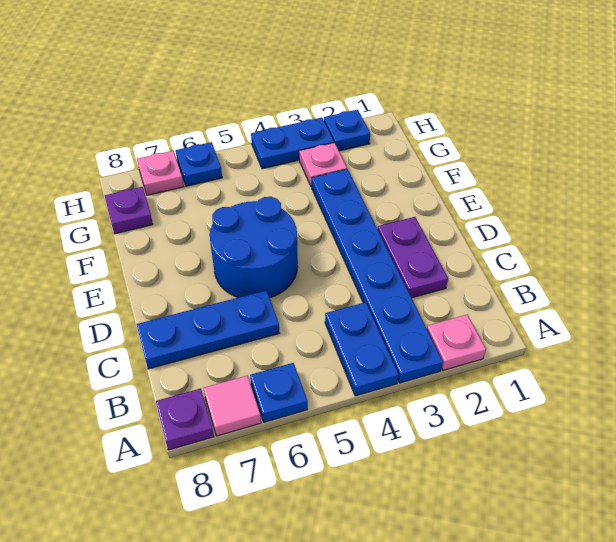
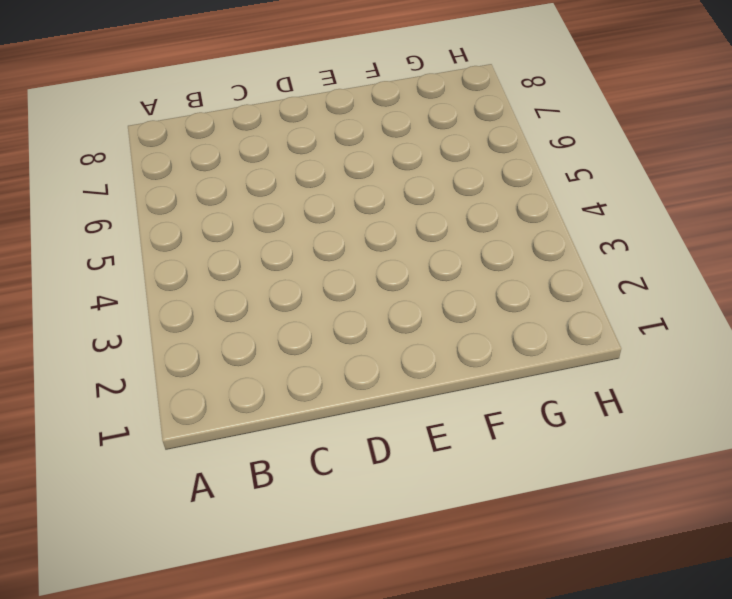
none -> pink 1x1 plate [427,314,486,370]
none -> blue 1x6 plate [312,169,443,383]
none -> blue 1x2 plate [325,302,399,396]

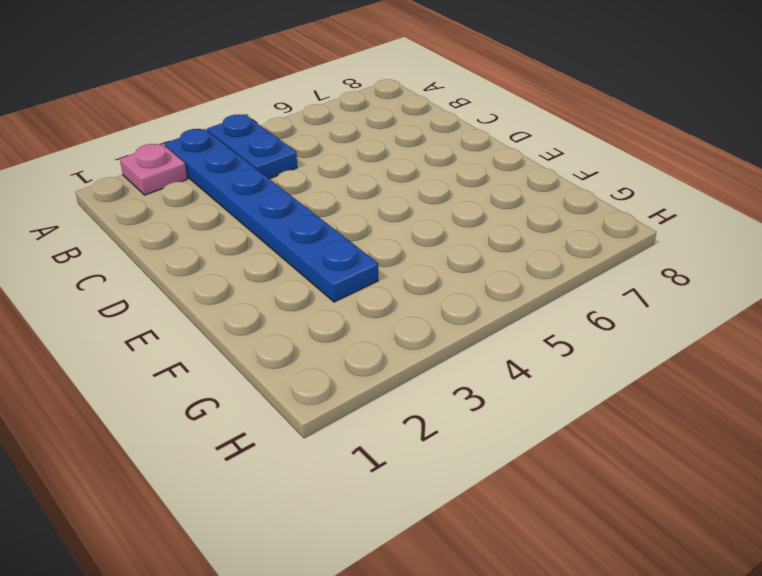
none -> blue 1x1 plate [250,363,308,422]
none -> pink 1x1 tile [203,376,261,436]
none -> purple 1x1 plate [156,389,214,450]

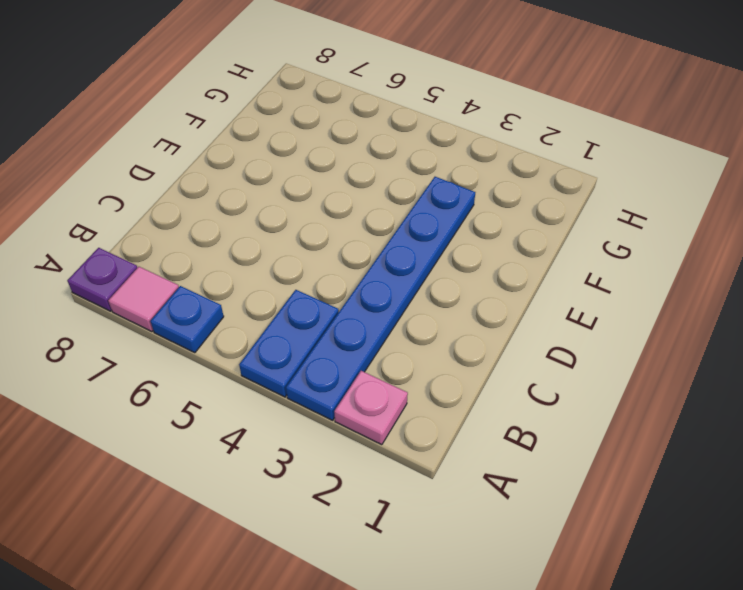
none -> purple 1x2 plate [378,217,448,298]
none -> blue 1x3 plate [137,290,279,369]
none -> blue 2x2 round brick [210,197,298,298]

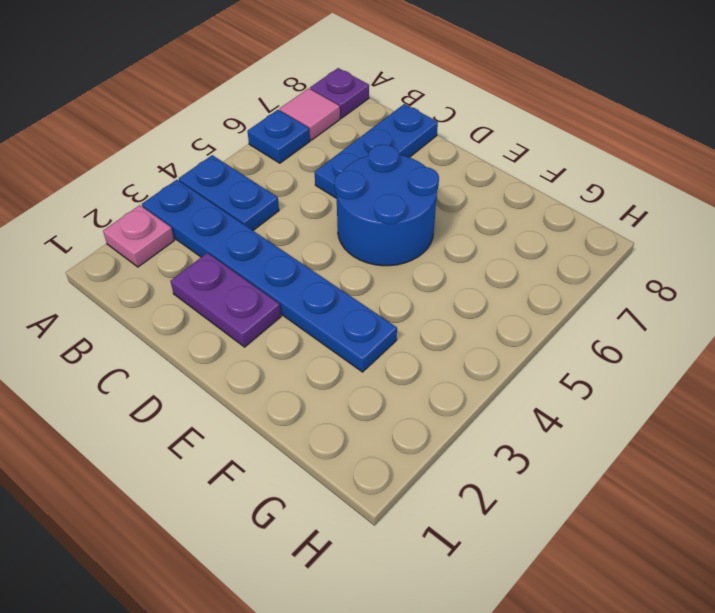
none -> pink 1x1 plate [299,143,347,187]
none -> purple 1x1 plate [105,187,153,234]
none -> blue 1x1 plate [324,110,370,151]

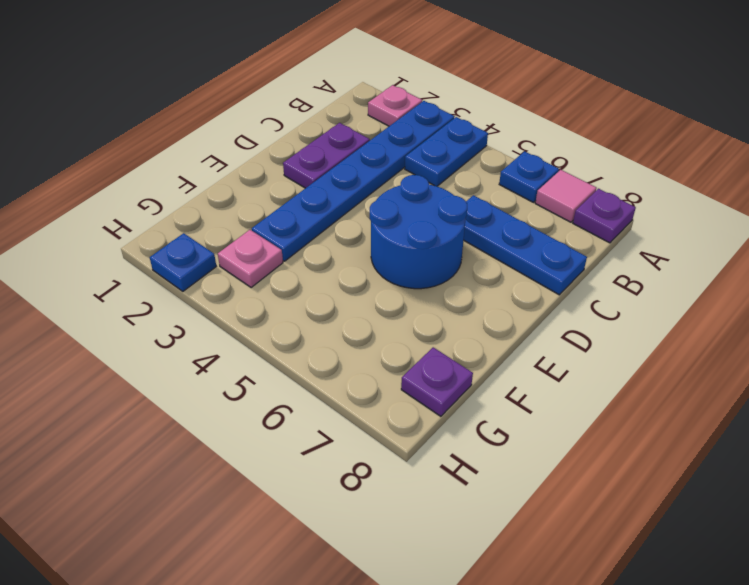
none -> blue 1x2 plate [251,118,334,169]
none -> blue 1x1 plate [176,142,222,186]
none -> pink 1x1 plate [137,151,184,195]

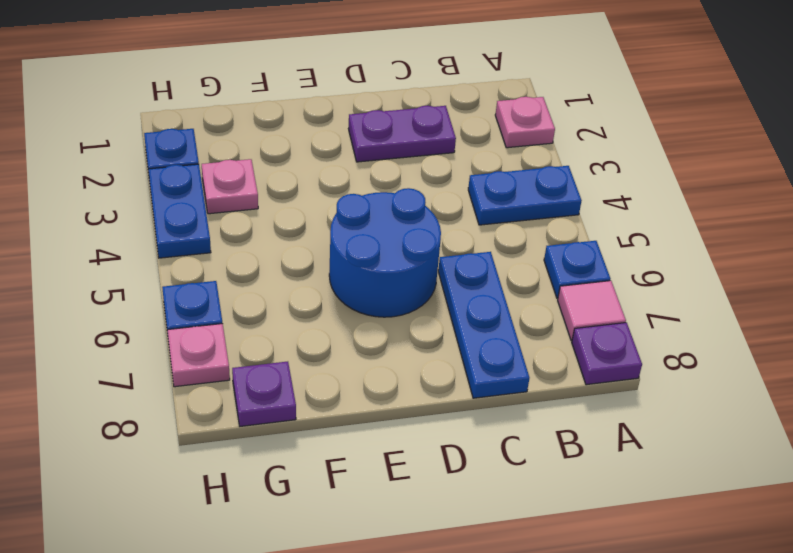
none -> blue 1x6 plate [312,169,443,383]

